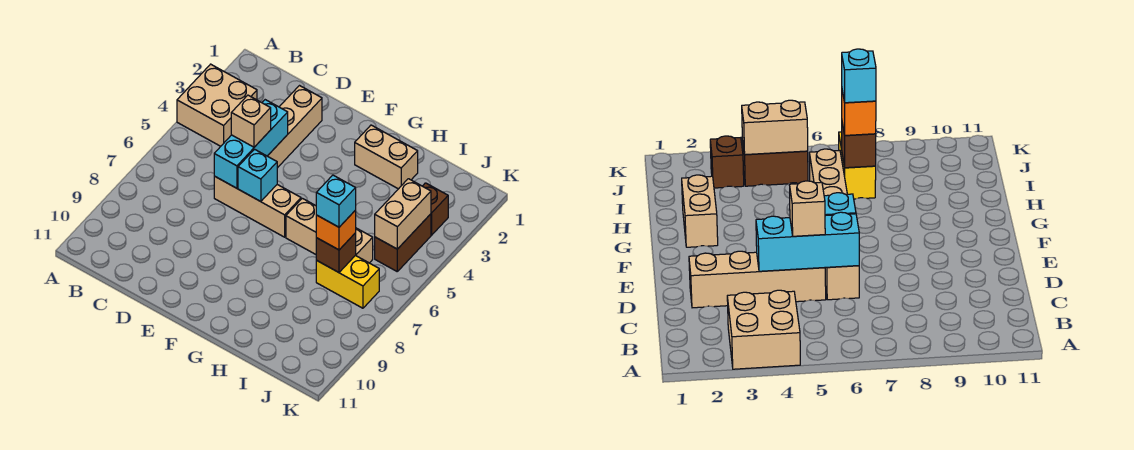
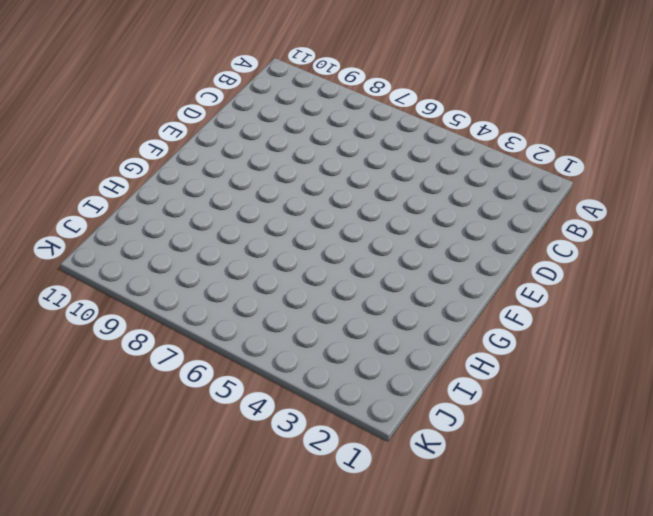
none -> tan 2x2 brick [177,64,257,146]
none -> tan 1x4 brick [268,86,322,168]
none -> tan 1x3 brick [214,176,301,237]

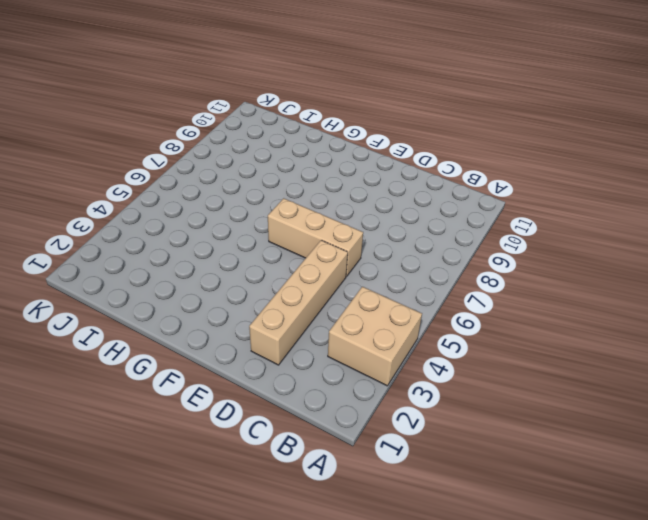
none -> tan 1x2 brick [355,125,418,189]
none -> tan 1x3 brick [286,198,373,263]
none -> yellow 1x2 brick [316,255,379,308]

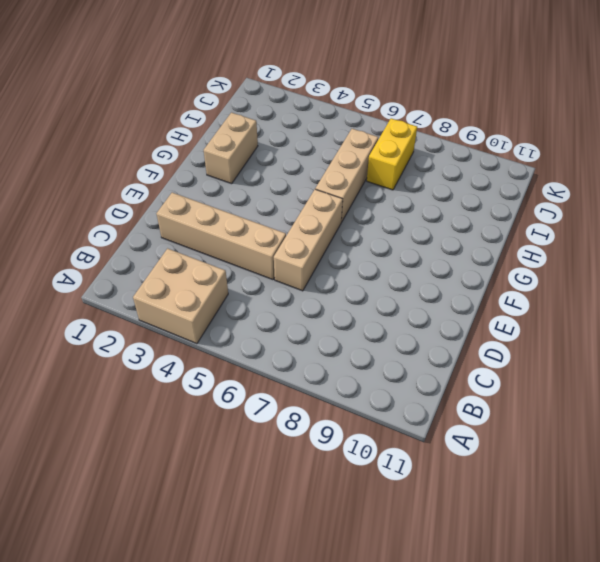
none -> brown 1x1 brick [423,183,448,235]
none -> brown 1x2 brick [375,214,431,271]
none -> cyan 1x3 brick [214,100,288,188]

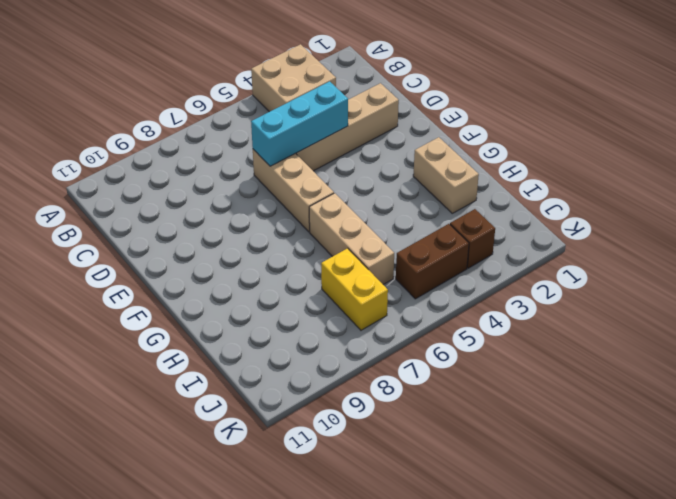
none -> cyan 1x1 brick [238,149,277,202]
none -> brown 1x1 brick [316,233,356,272]
none -> tan 1x2 brick [375,179,431,249]

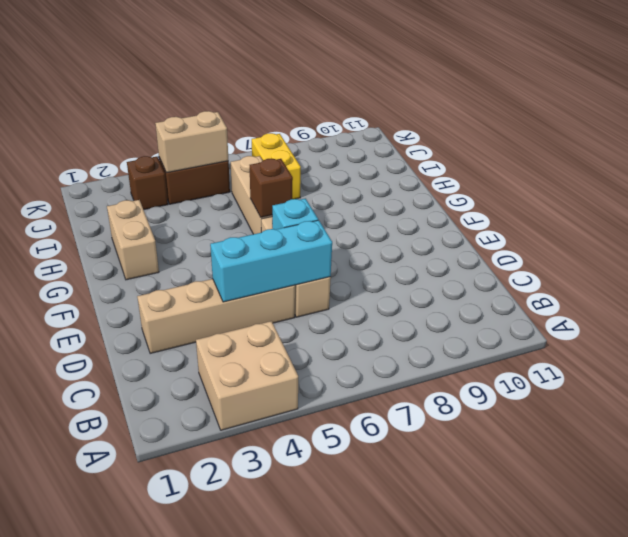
brown 1x1 brick [250,159,293,217] -> brown 1x1 brick moved to [316,233,356,272]
none -> tan 1x1 brick [231,95,271,147]
none -> orange 1x1 brick [316,210,356,250]
none -> cyan 1x1 brick [316,175,356,227]

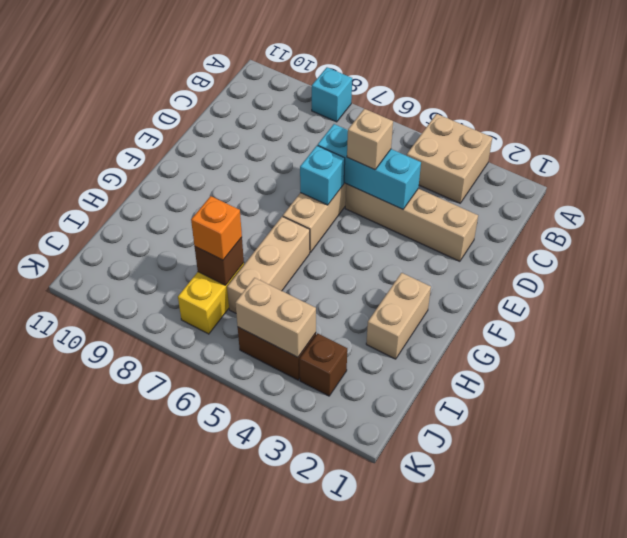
cyan 1x1 brick [312,67,352,122] -> cyan 1x1 brick moved to [316,175,356,227]

